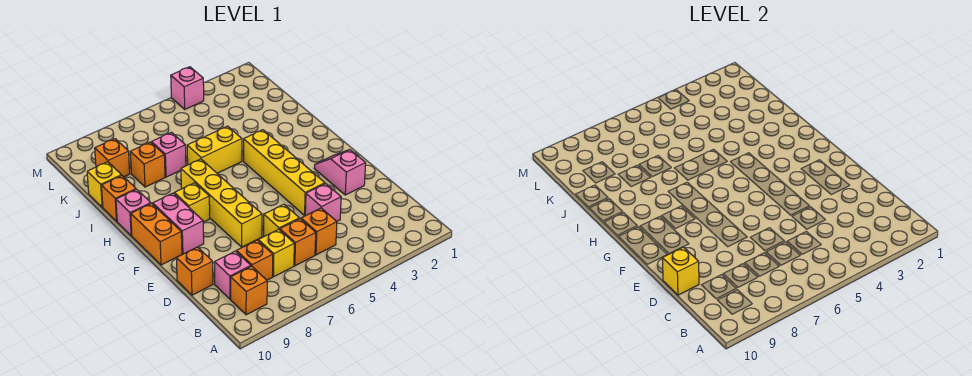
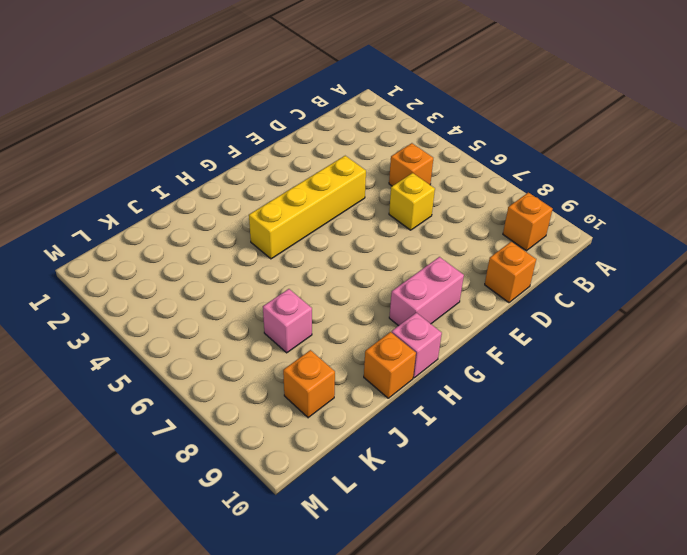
none -> orange 1x1 brick [280,219,316,266]
none -> yellow 1x1 brick [258,229,294,277]
none -> orange 1x1 brick [237,240,273,280]

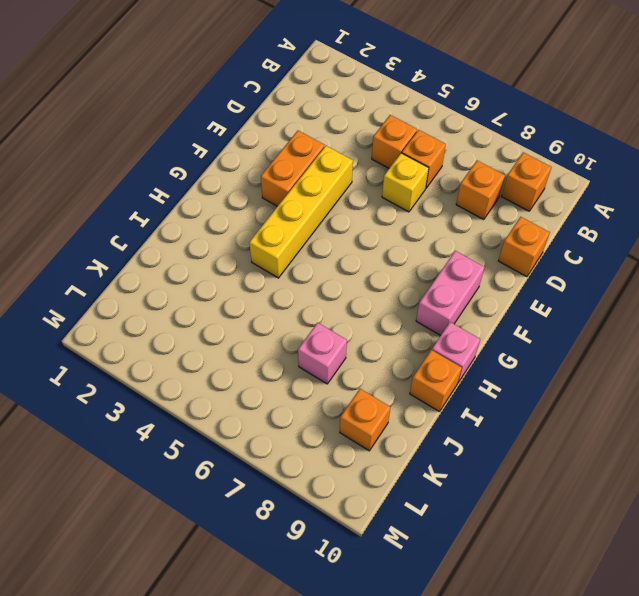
orange 1x2 brick [261,131,324,206] -> orange 1x2 brick moved to [131,203,182,265]
none -> yellow 1x1 brick [258,229,294,277]
none -> pink 1x1 brick [215,251,251,299]
none -> pink 1x1 brick [305,184,341,221]

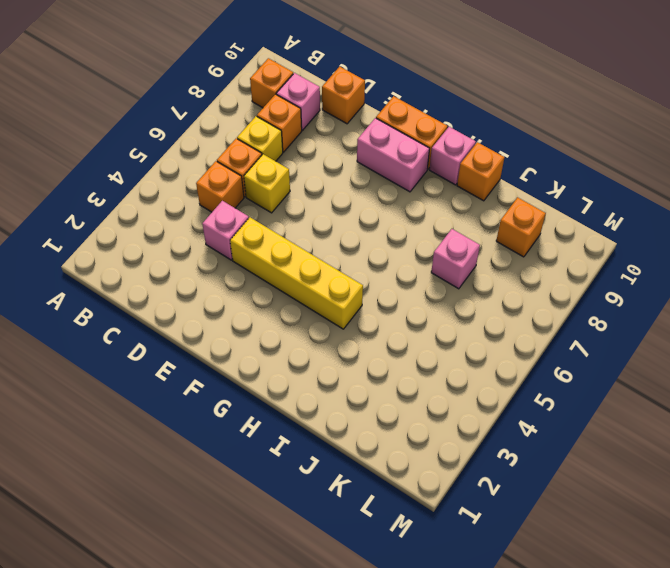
none -> pink 1x2 slope [314,150,366,195]
none -> yellow 1x4 brick [181,159,262,247]
none -> yellow 1x1 brick [174,183,210,222]

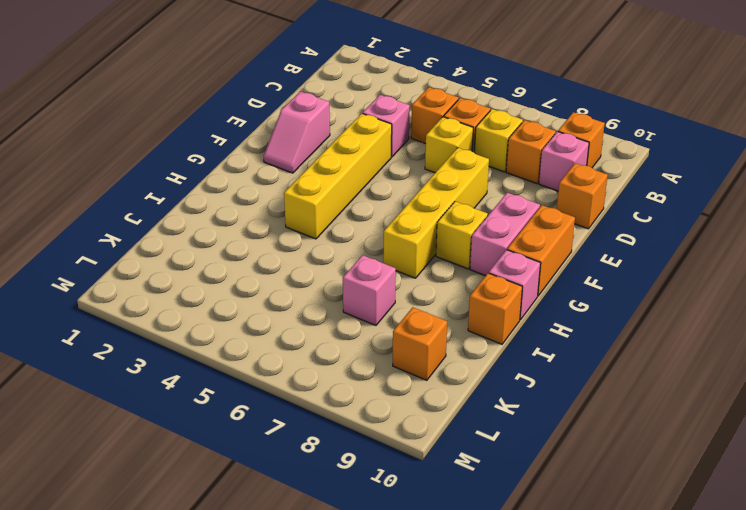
none -> yellow 1x2 brick [187,126,242,173]
none -> orange 1x1 brick [130,142,165,187]
none -> yellow 1x1 brick [87,162,122,207]

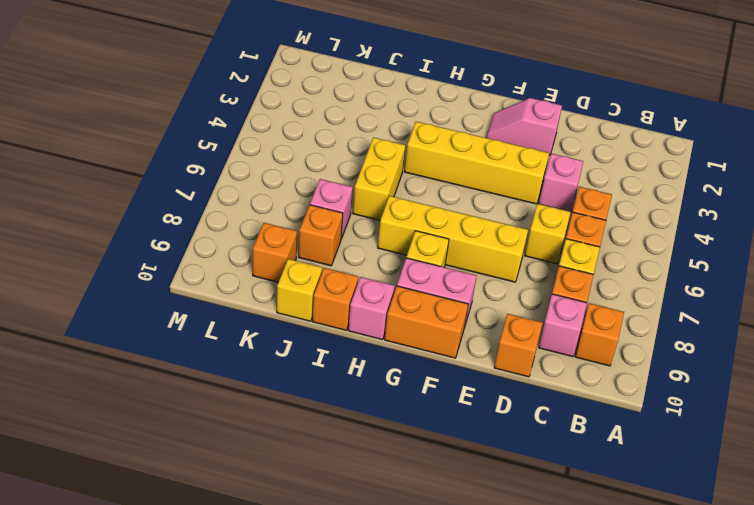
none -> pink 1x1 brick [171,67,204,109]
none -> yellow 1x1 brick [662,247,699,295]

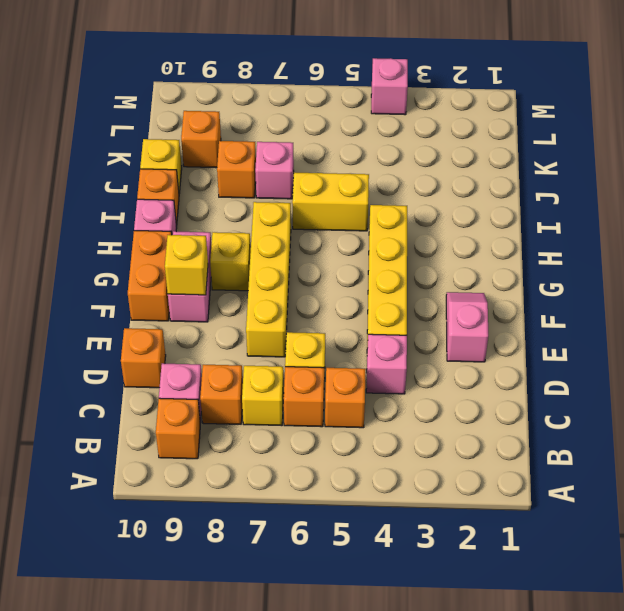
yellow 1x1 brick [165,235,208,295] -> yellow 1x1 brick moved to [662,247,699,295]

